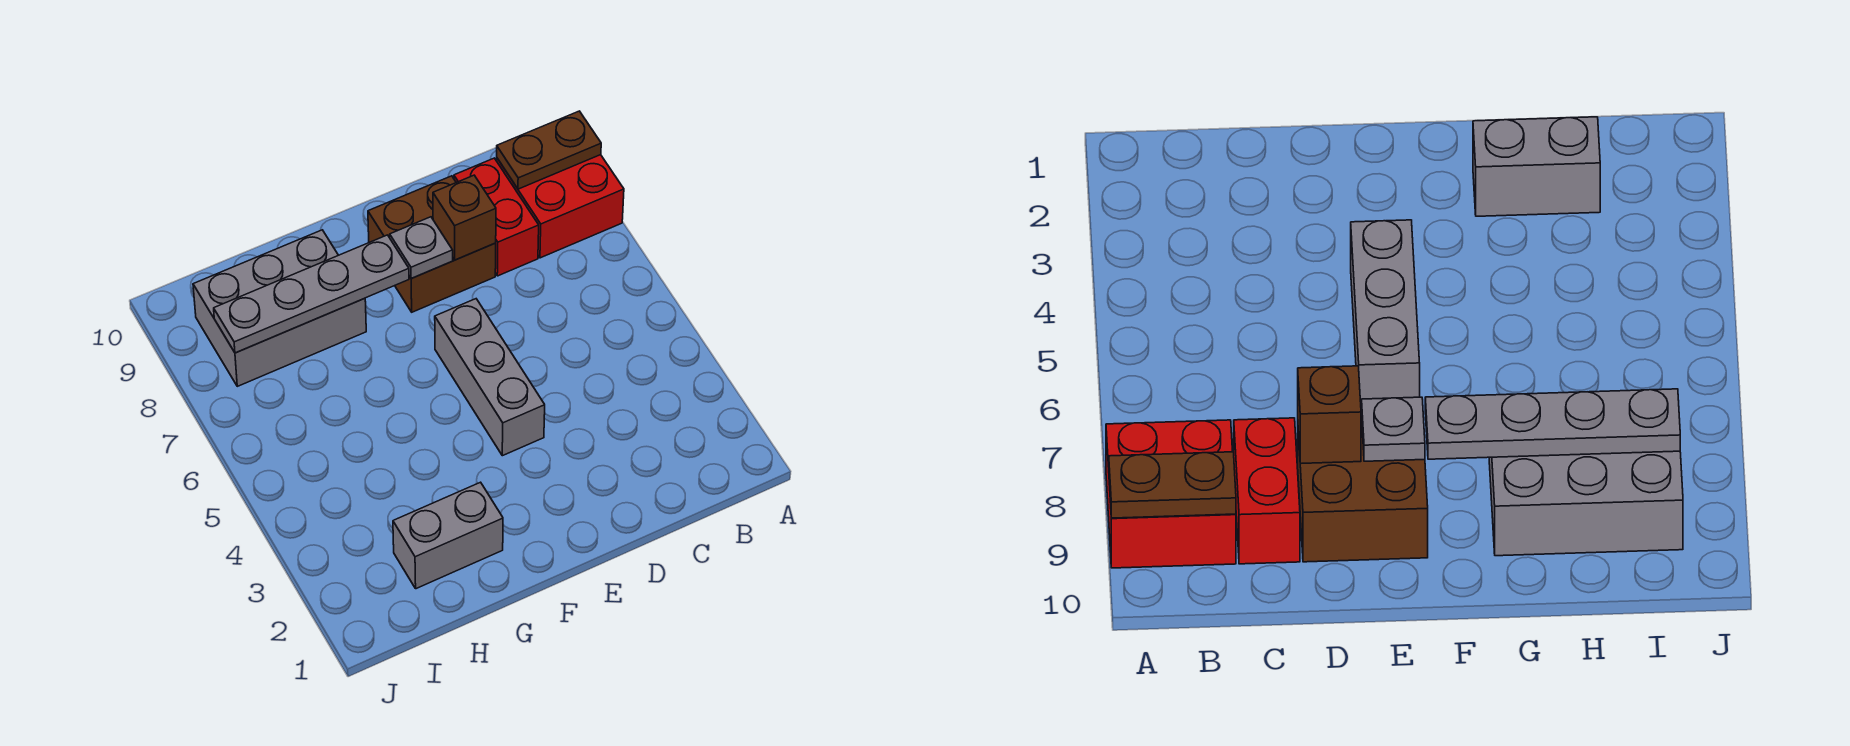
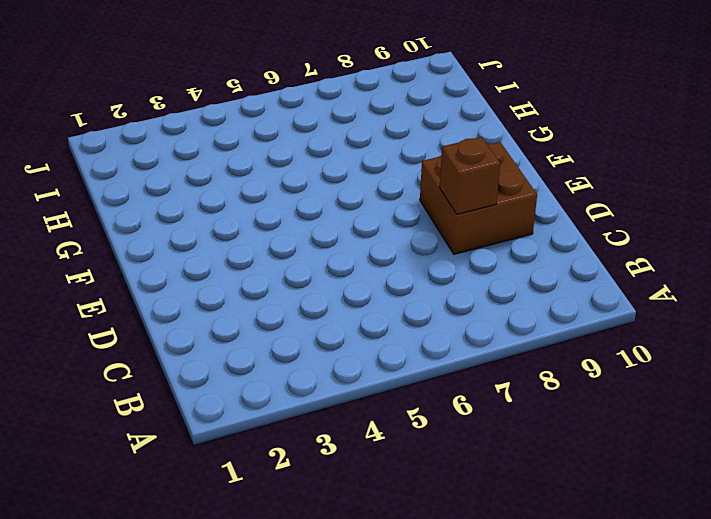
none -> red 2x2 brick [497,155,624,258]
none -> red 1x2 brick [454,158,539,276]

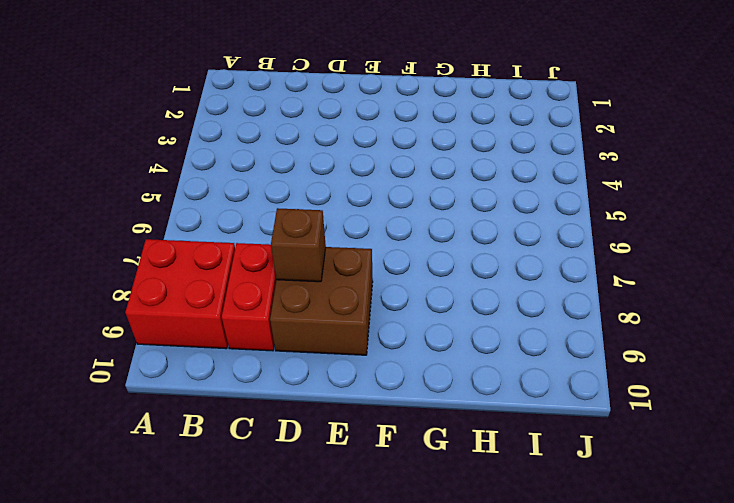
none -> grey 1x3 brick [435,299,545,456]
none -> grey 1x2 brick [393,482,503,589]

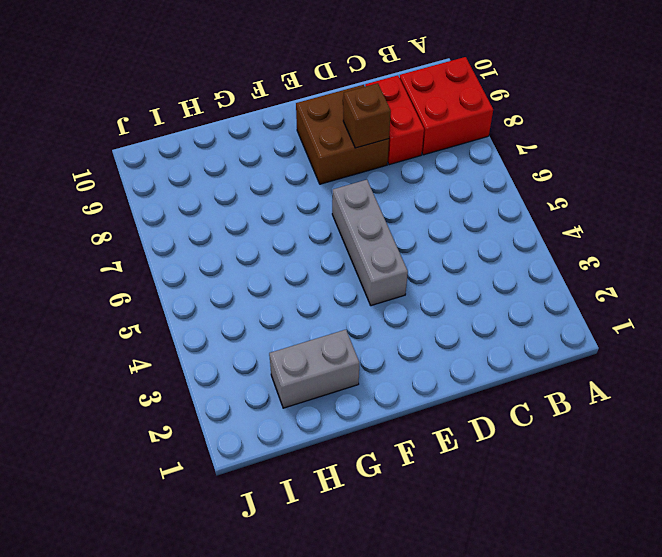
none -> grey 2x3 brick [193,230,366,386]
none -> brown 1x2 plate [497,111,601,189]

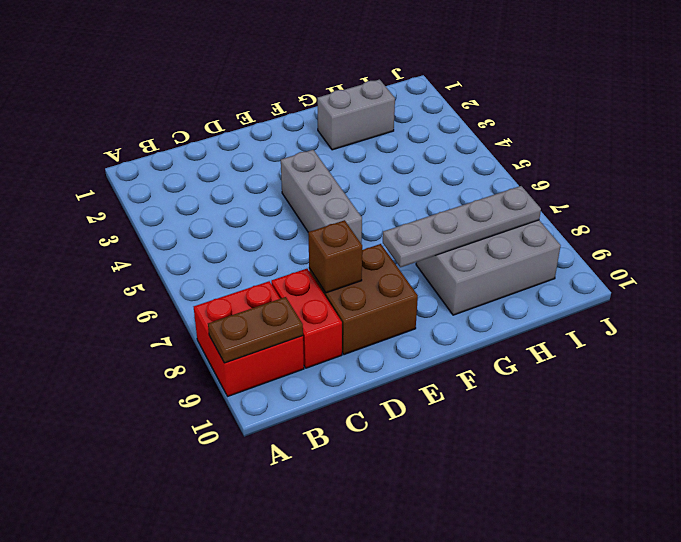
none -> grey 1x1 plate [390,217,453,278]

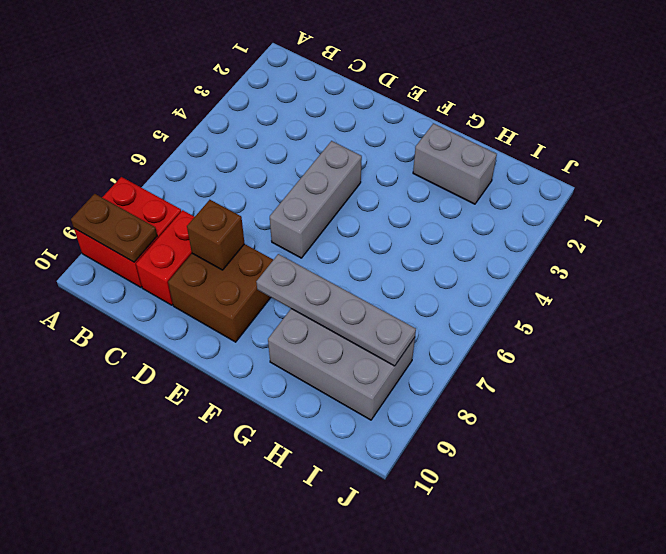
none -> grey 1x1 plate [390,217,453,278]

